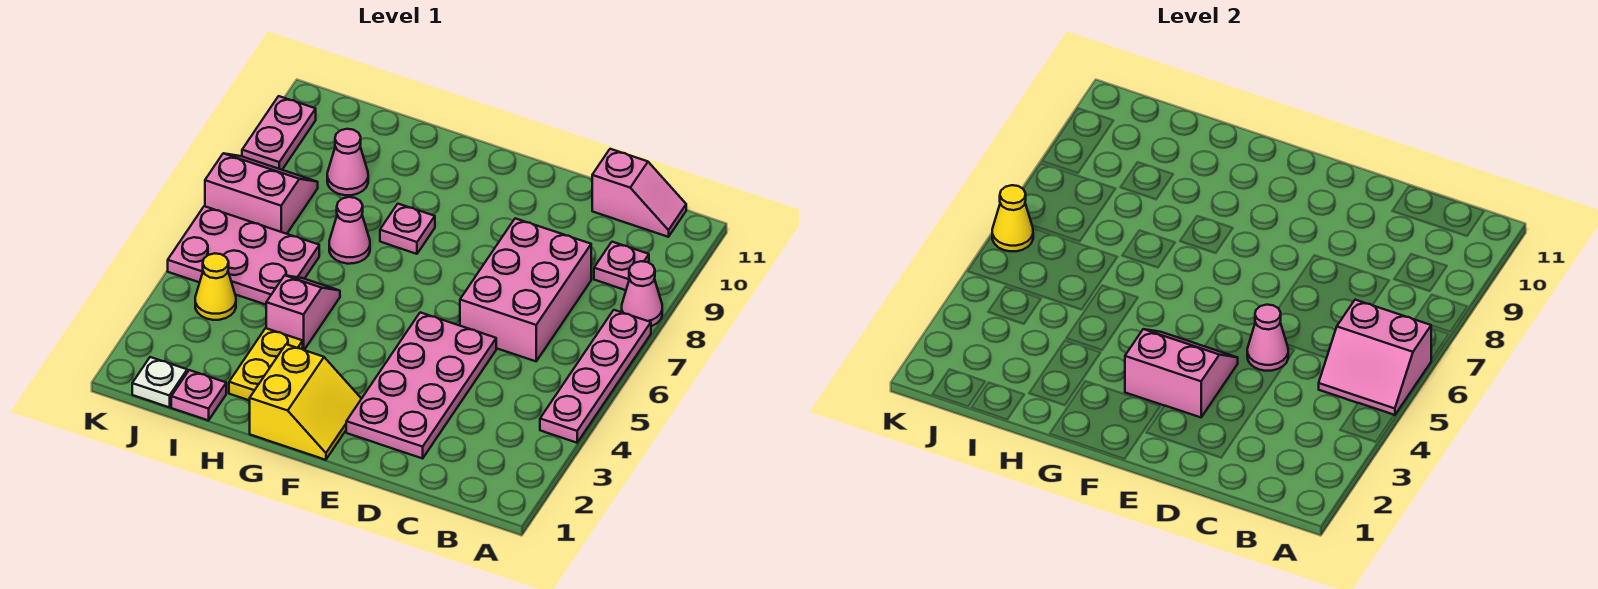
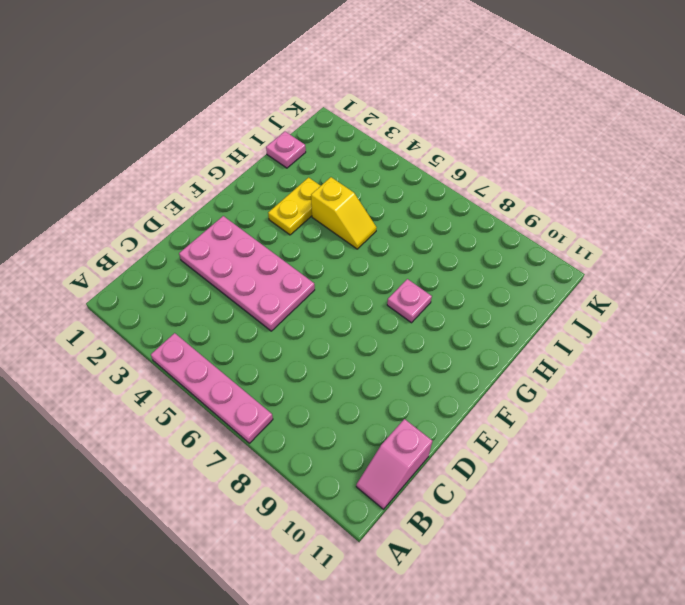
yellow 1x2 plate [268,178,320,235] -> yellow 1x2 plate turned to [229,328,303,401]
yellow 1x2 slope [311,177,377,249] -> pink 1x2 slope [266,275,340,350]
none -> pink 1x1 cone [622,261,662,326]
none -> pink 1x1 plate [594,242,649,290]
none -> pink 2x3 brick [460,218,591,361]

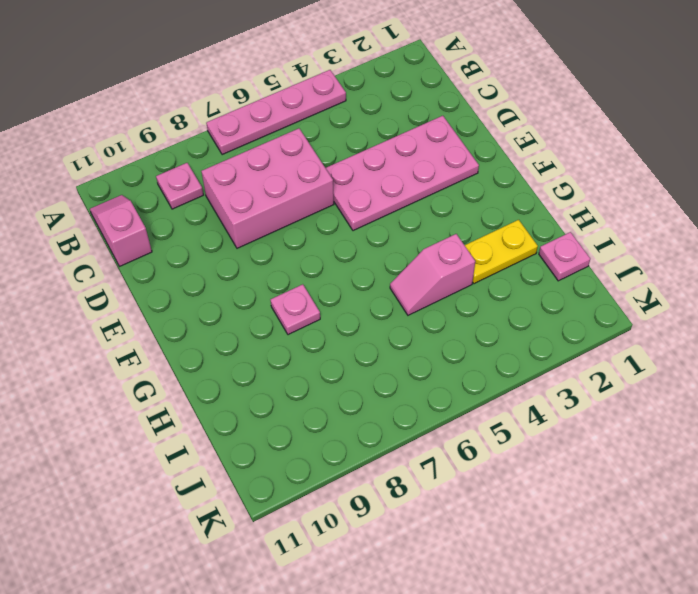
none -> pink 1x1 cone [622,261,662,326]
none -> yellow 2x2 slope [250,344,361,460]
none -> pink 1x1 cone [329,197,370,264]

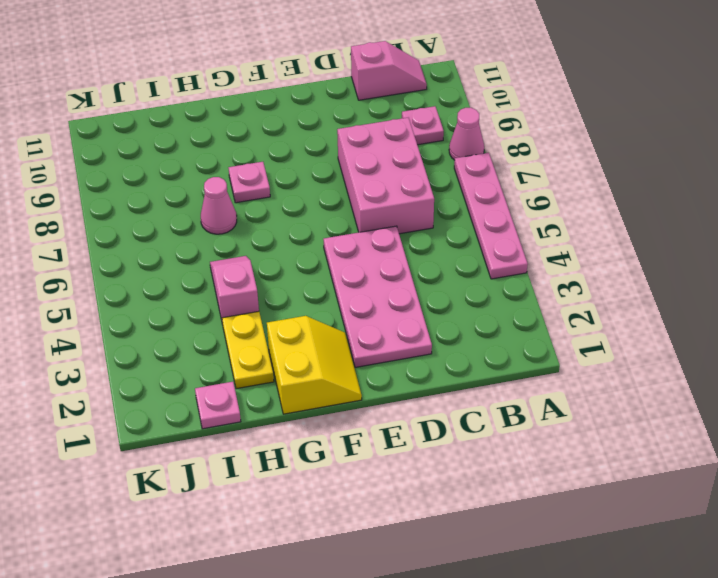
none -> pink 2x3 plate [168,206,319,305]
none -> pink 1x1 cone [327,129,368,195]
none -> white 1x1 plate [132,357,187,407]

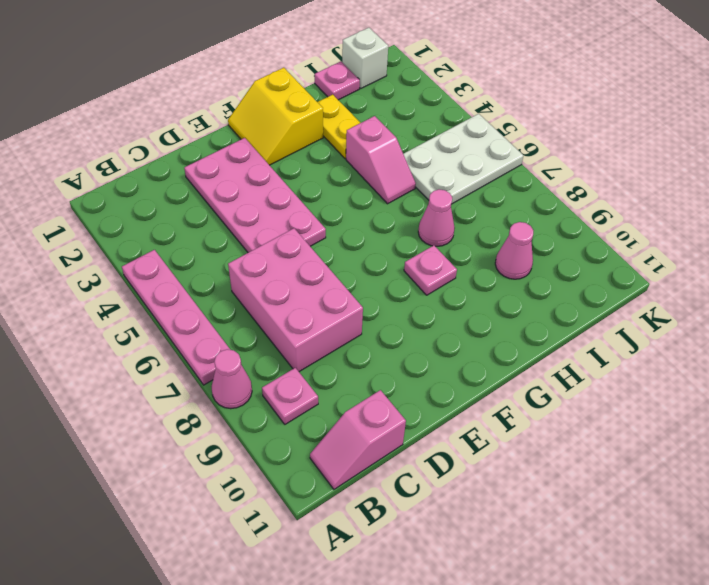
white 2x3 plate [404,114,523,204] -> pink 2x3 plate [168,206,319,305]
white 1x1 brick [342,28,388,88] -> white 1x1 plate [132,357,187,407]
none -> yellow 1x1 cone [195,253,236,320]
none -> pink 2x2 slope [205,153,318,234]
none -> pink 1x2 plate [242,96,316,170]

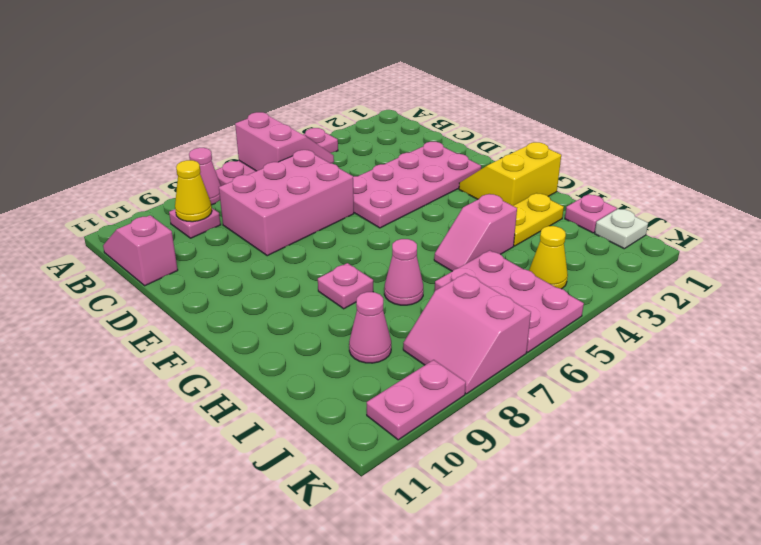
yellow 1x1 cone [175,160,212,222] -> yellow 1x1 cone moved to [992,185,1033,251]
none -> pink 1x1 cone [1247,305,1288,371]
none -> pink 2x2 slope [1125,329,1238,417]

